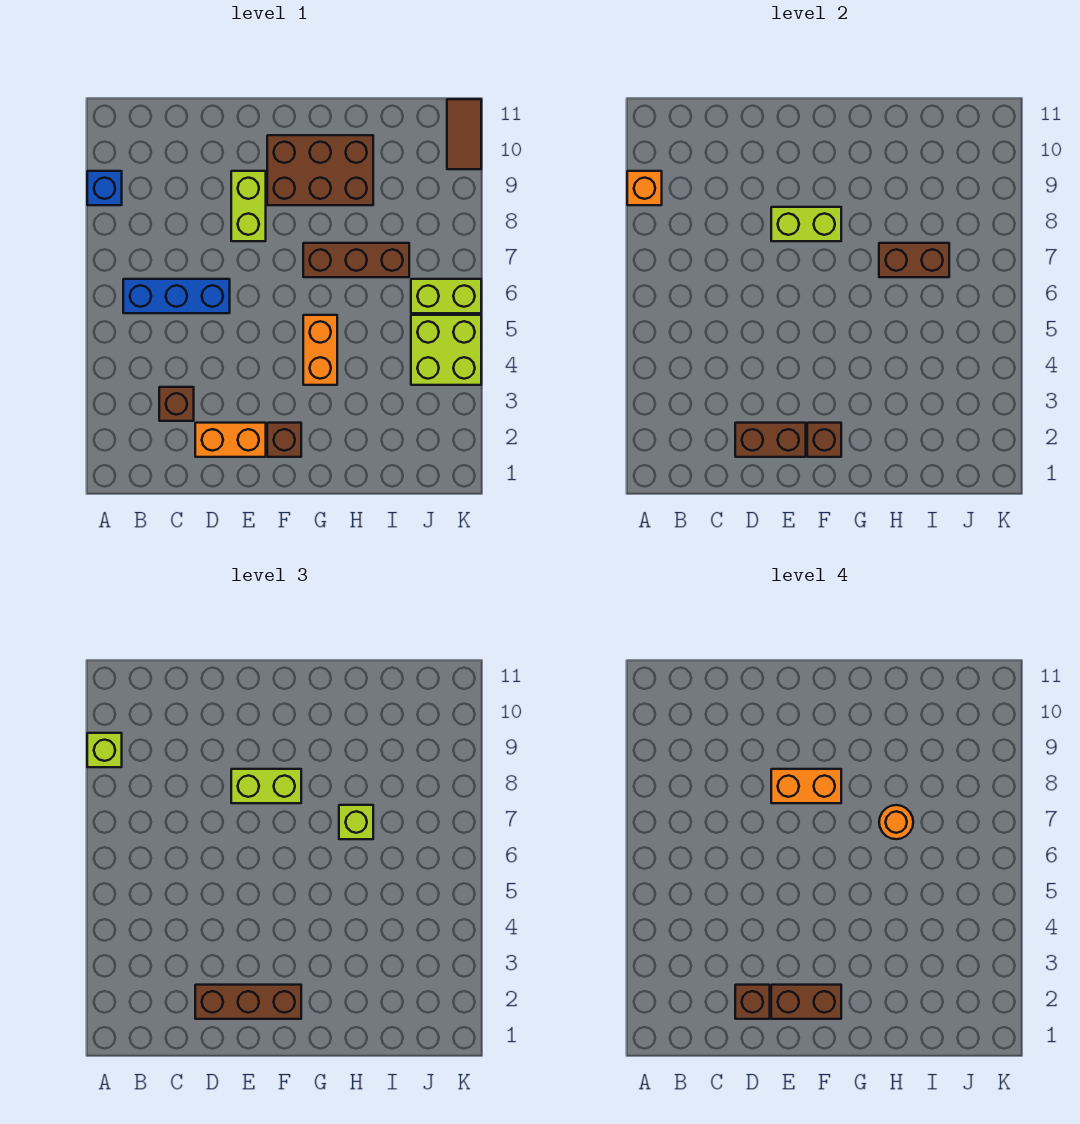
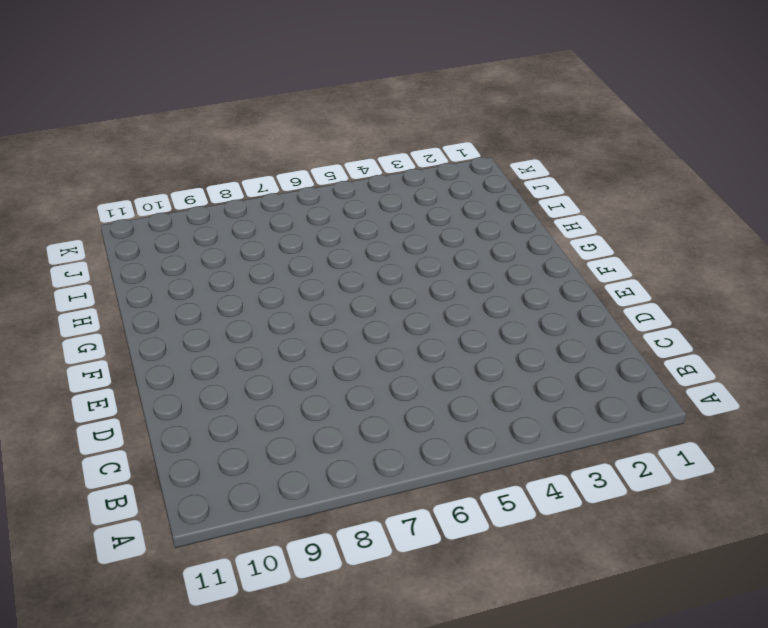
none -> blue 1x1 brick [87,171,122,205]
none -> blue 1x3 brick [123,279,230,313]
none -> brown 1x1 brick [159,387,194,421]

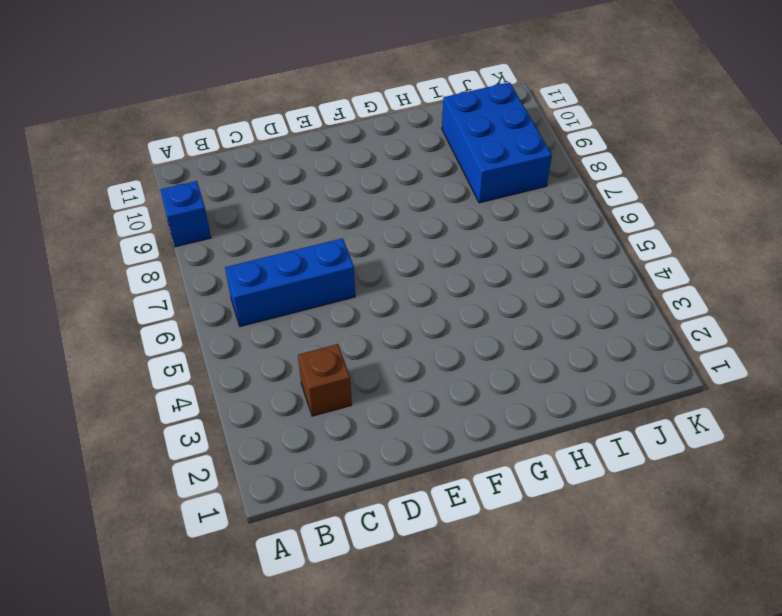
blue 2x3 brick [442,82,552,203] -> none
none -> orange 1x2 brick [195,423,266,457]
none -> lime 1x2 brick [231,171,266,241]
none -> brown 1x1 brick [267,423,301,457]

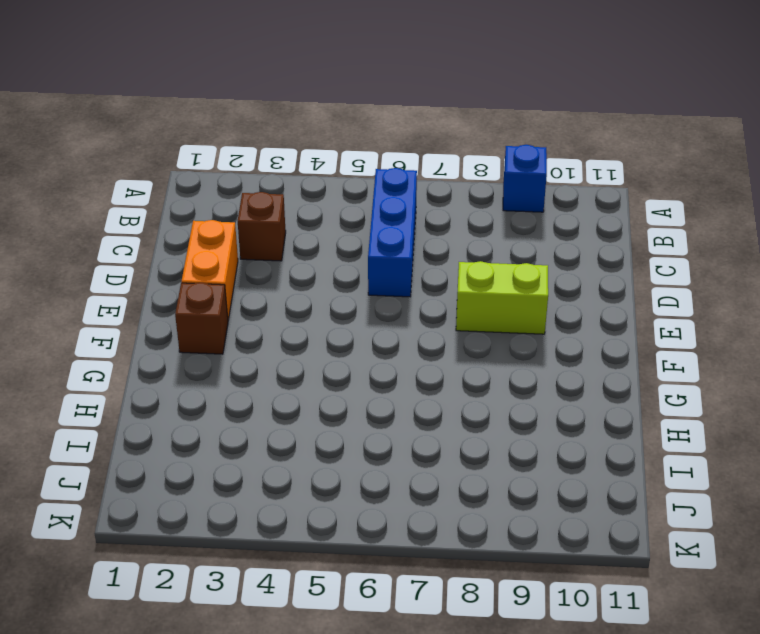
none -> brown 2x3 brick [267,135,373,205]
none -> orange 1x2 brick [303,315,337,385]
none -> brown 1x3 brick [303,243,409,277]

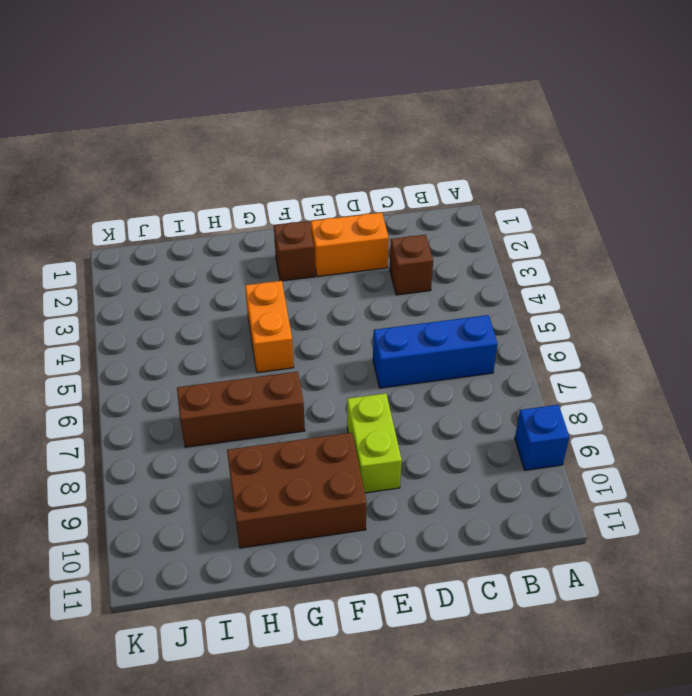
none -> lime 2x2 brick [411,315,481,385]
none -> lime 1x2 brick [411,279,481,313]
none -> brown 1x2 tile [447,99,481,169]

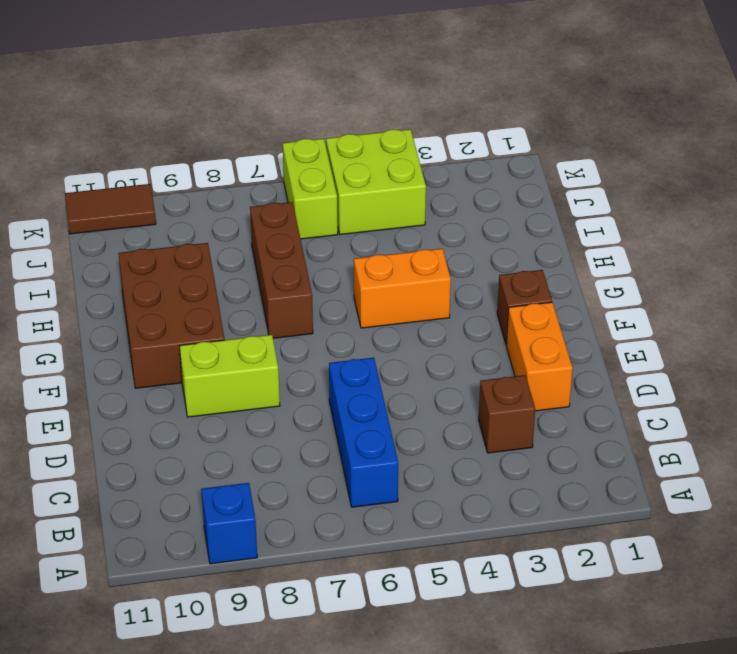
none -> orange 1x1 brick [627,171,662,205]
none -> brown 1x2 brick [735,423,806,457]
none -> lime 1x2 brick [771,207,841,241]

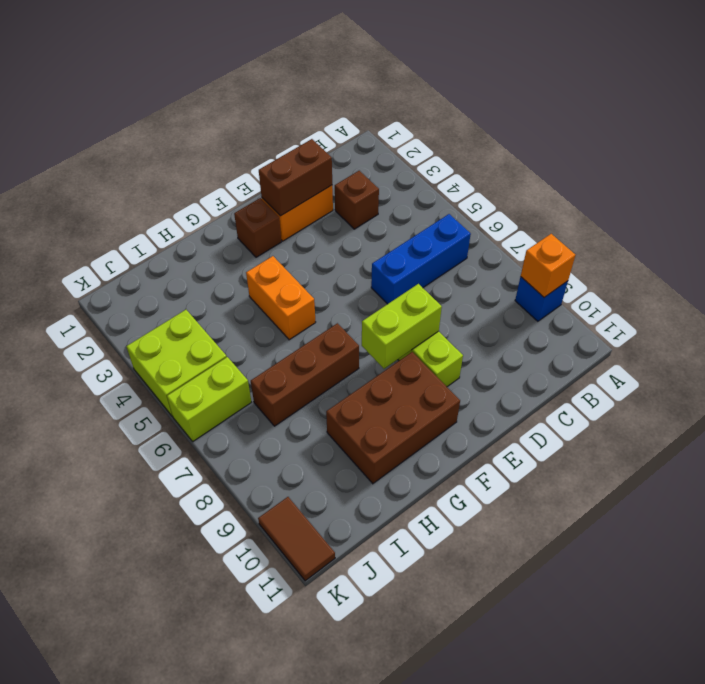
none -> brown 1x1 brick [807,423,841,457]
none -> brown 1x2 brick [879,243,949,277]
none -> lime 1x1 brick [87,733,122,767]

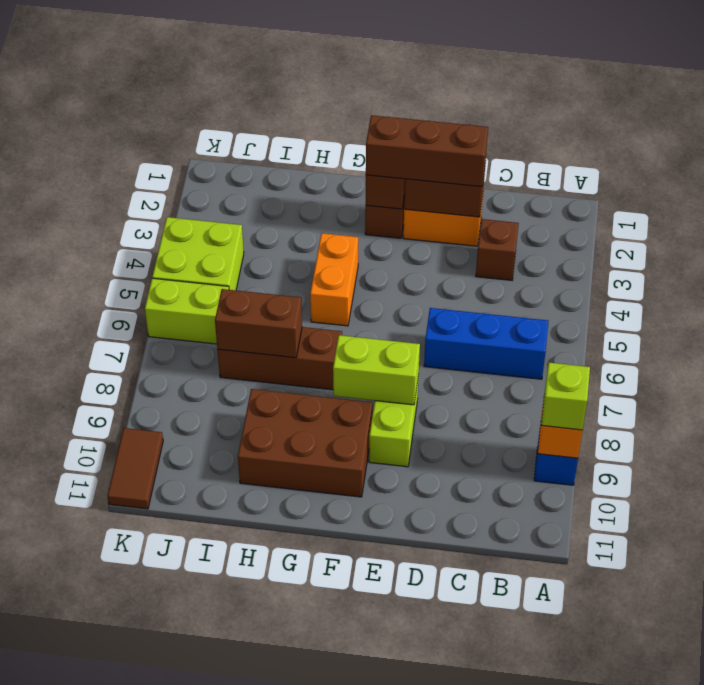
none -> lime 1x2 brick [231,769,301,803]
none -> lime 1x1 brick [339,805,373,839]
none -> brown 1x1 brick [735,985,770,1019]

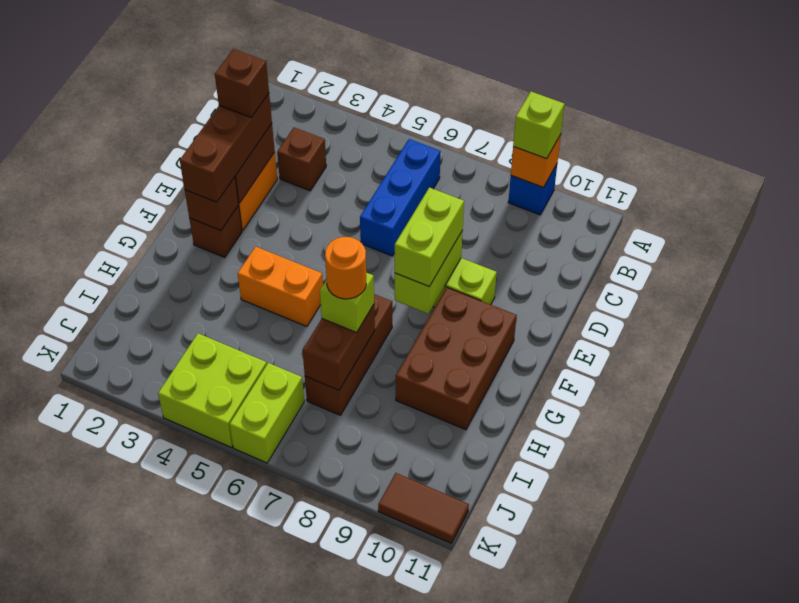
none -> brown 1x2 brick [771,985,841,1019]
none -> orange 1x2 brick [771,769,841,803]

